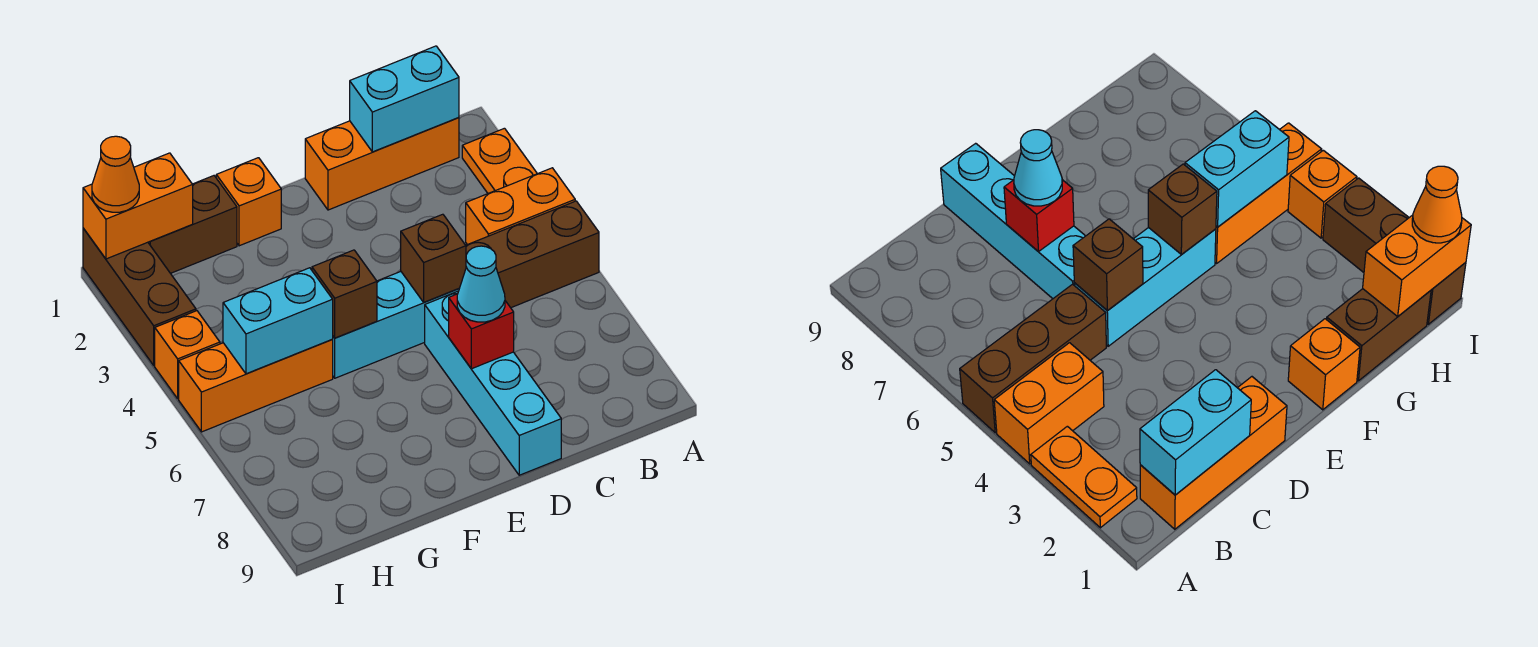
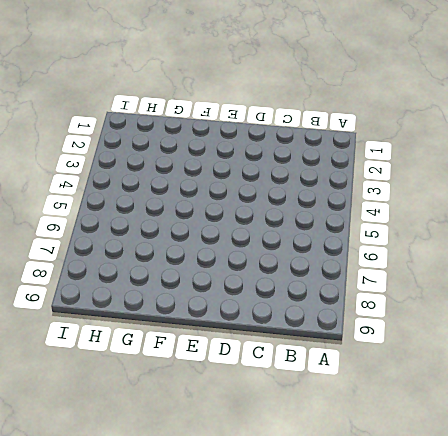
none -> orange 1x2 plate [462,128,537,193]
none -> orange 1x2 brick [466,168,575,245]
none -> brown 1x3 brick [466,201,599,308]

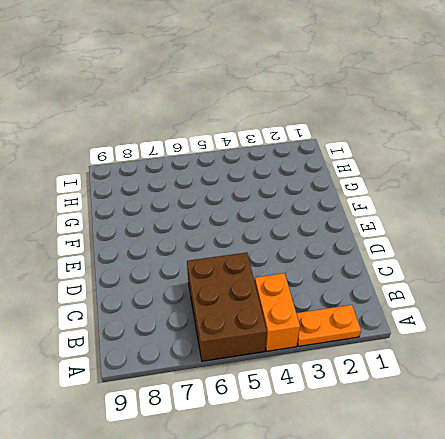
brown 2x3 brick [187,253,267,361] -> brown 1x3 brick [466,201,599,308]
none -> orange 1x3 brick [305,117,459,210]
none -> cyan 1x3 brick [332,272,459,378]
none -> cyan 1x4 brick [425,291,561,475]

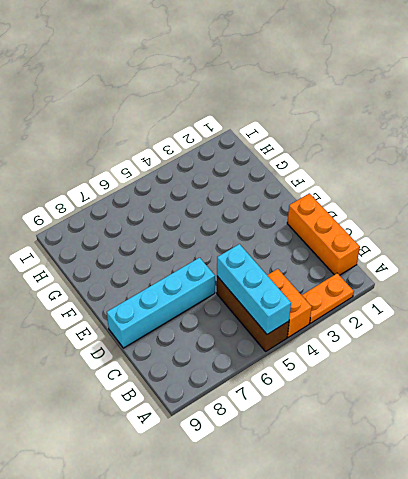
cyan 1x3 brick [217,244,291,334] -> cyan 1x3 brick moved to [332,272,459,378]
none -> orange 1x1 brick [216,158,281,246]
none -> brown 1x2 brick [148,176,237,273]
none -> orange 1x3 brick [179,340,333,432]

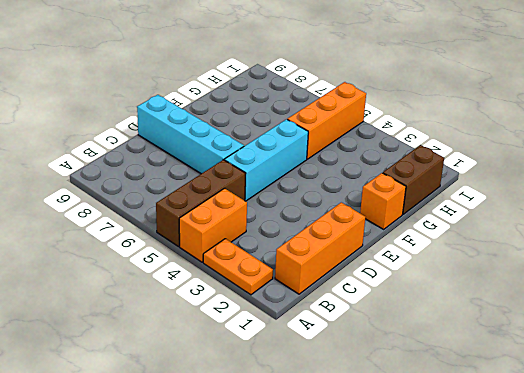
none -> brown 1x3 brick [83,228,196,365]
none -> orange 1x1 brick [155,311,220,399]
none -> cyan 1x2 brick [350,46,459,152]

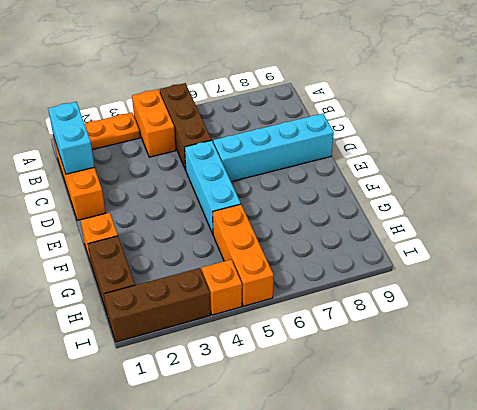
none -> brown 1x1 brick [401,214,466,302]
none -> red 1x1 brick [449,294,514,369]
none -> brown 1x1 brick [312,250,377,338]

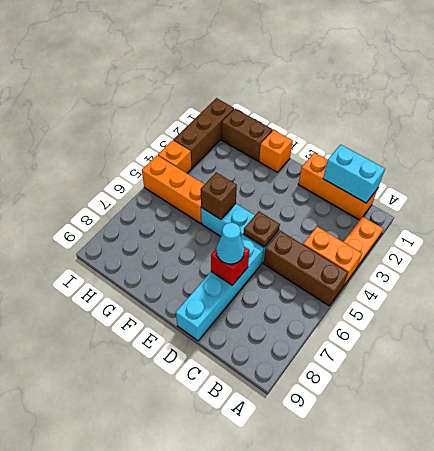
brown 1x1 plate [244,212,280,247] -> brown 1x1 brick [401,214,466,302]
none -> cyan 1x2 brick [223,268,333,374]
none -> orange 1x2 brick [83,153,193,259]
none -> orange 1x1 cone [92,136,139,212]

